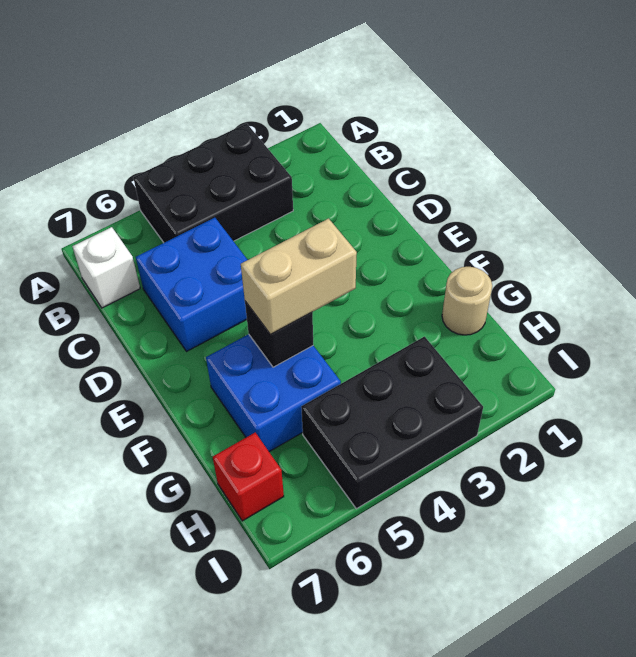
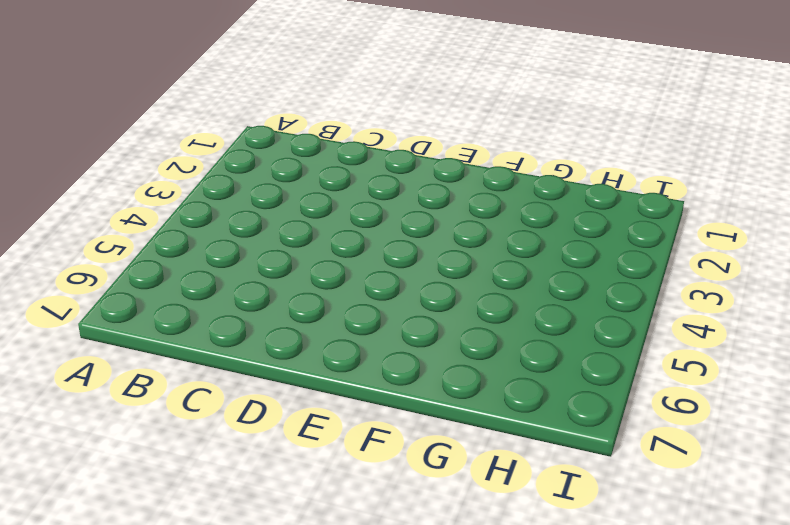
none -> black 2x3 brick [133,123,293,243]
none -> white 1x1 brick [72,227,140,308]

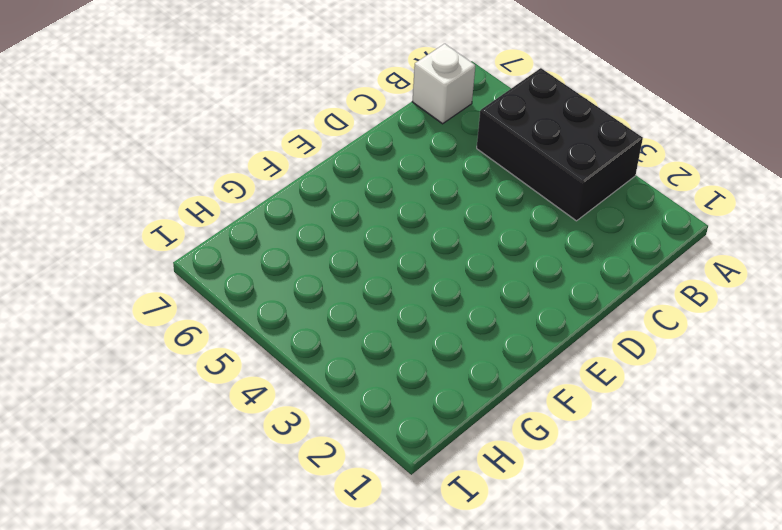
none -> blue 2x2 brick [136,218,247,352]
none -> blue 2x2 brick [206,334,341,452]

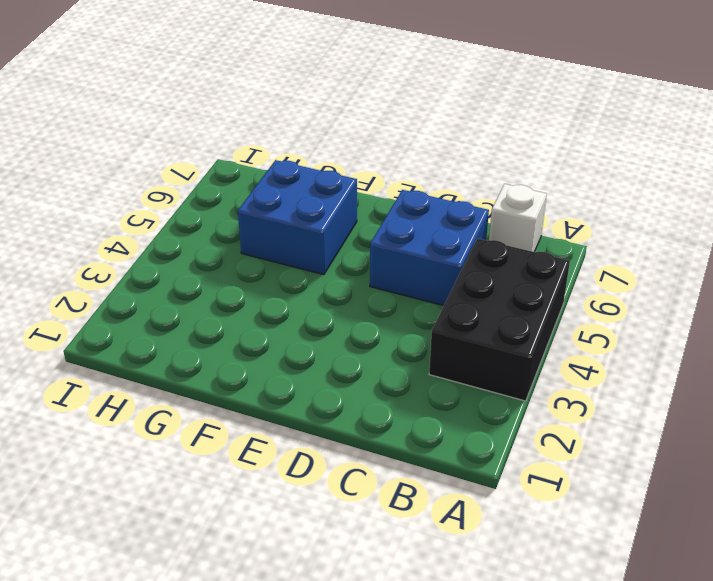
none -> tan 1x1 round brick [442,267,492,335]
none -> black 2x3 brick [301,337,483,509]

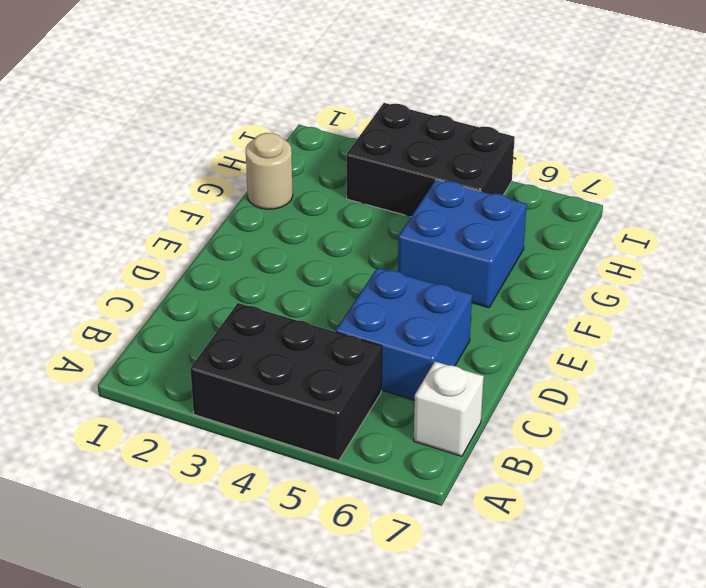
none -> red 1x1 brick [213,433,284,521]
none -> black 1x1 brick [245,301,313,367]

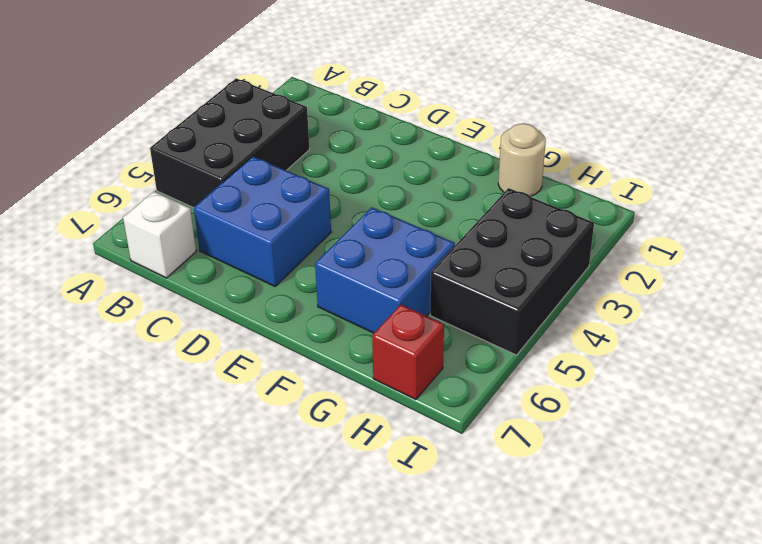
none -> black 1x1 brick [245,301,313,367]
none -> tan 1x2 brick [241,219,357,335]

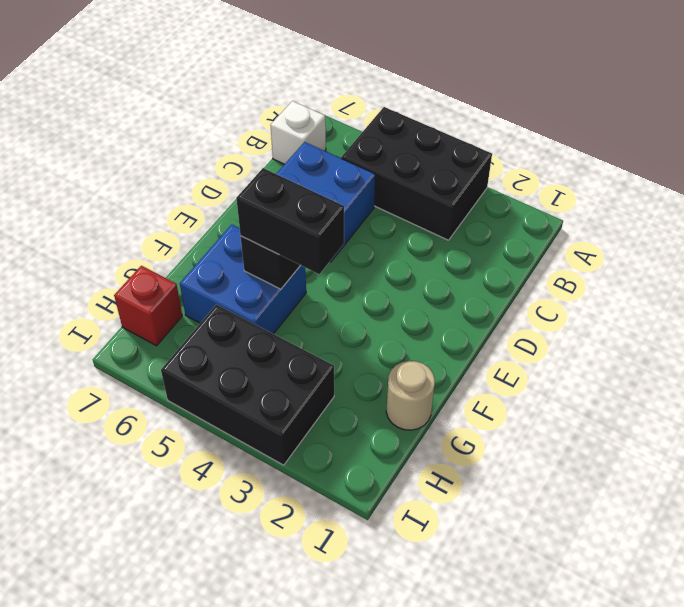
black 1x2 brick [236,168,344,274] -> tan 1x2 brick [241,219,357,335]

